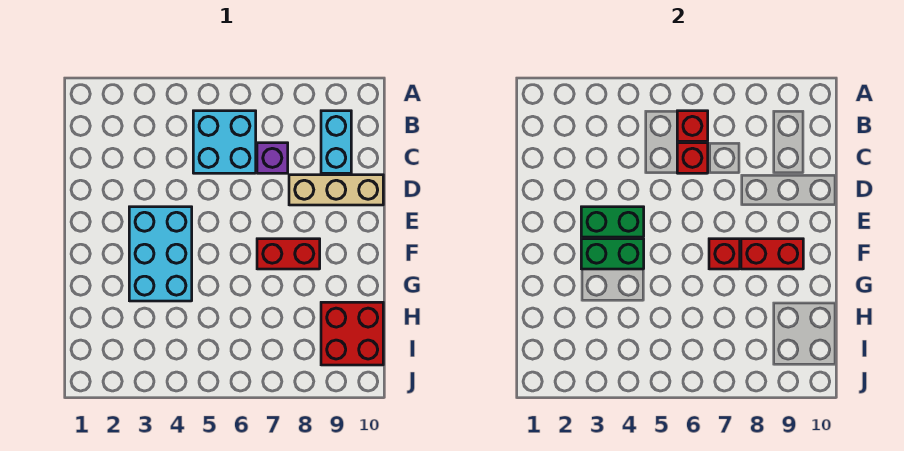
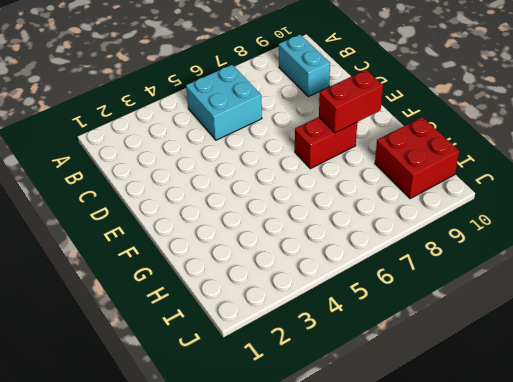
none -> purple 1x1 brick [257,143,288,173]
none -> tan 1x3 brick [289,175,383,205]
none -> cyan 2x3 brick [129,207,192,301]

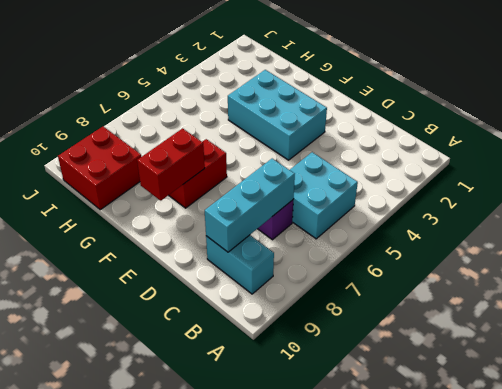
cyan 1x3 brick [205,159,295,252] -> none
none -> tan 1x3 brick [289,175,383,205]
none -> red 1x1 brick [677,111,708,141]
none -> red 1x1 brick [677,143,708,173]

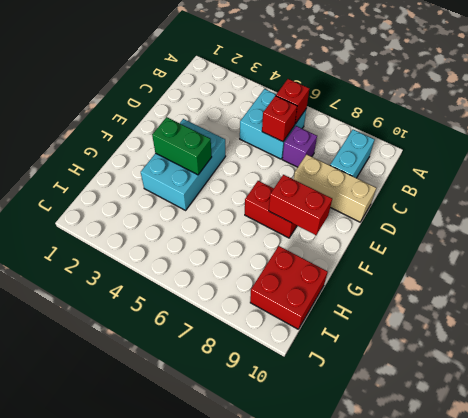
none -> green 1x2 brick [581,207,644,237]
none -> red 1x1 brick [709,239,740,269]

